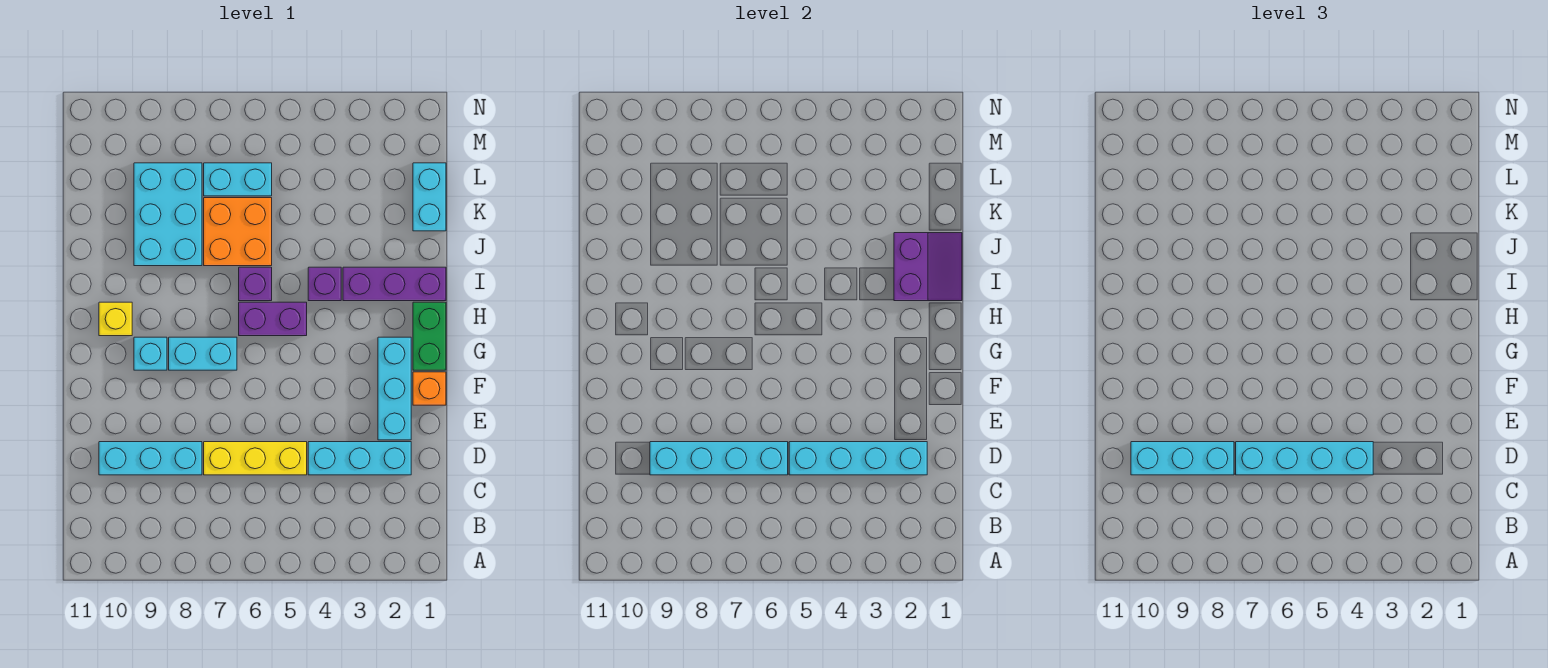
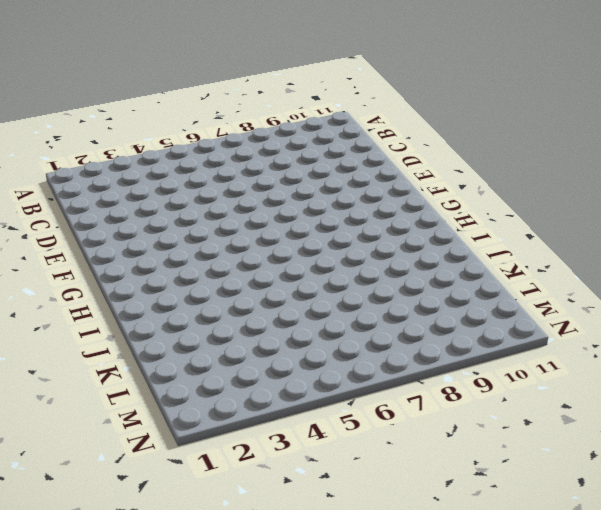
none -> cyan 1x3 brick [308,442,411,475]
none -> yellow 1x3 brick [204,442,307,475]
none -> cyan 1x3 brick [99,442,202,475]

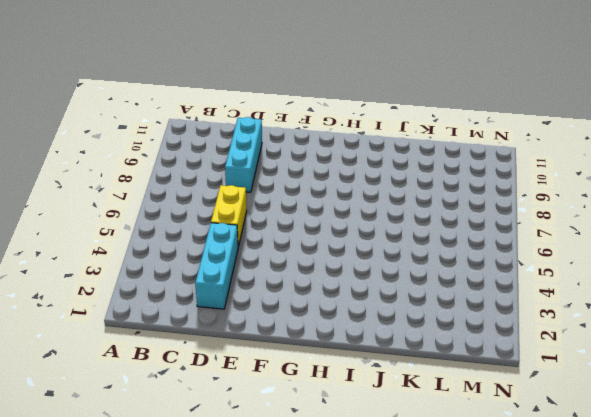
yellow 1x2 brick [211,185,247,247] -> yellow 1x3 brick [204,442,307,475]
none -> cyan 1x3 brick [378,337,411,440]
none -> orange 1x1 brick [413,372,446,405]
none -> green 1x2 brick [413,302,446,370]

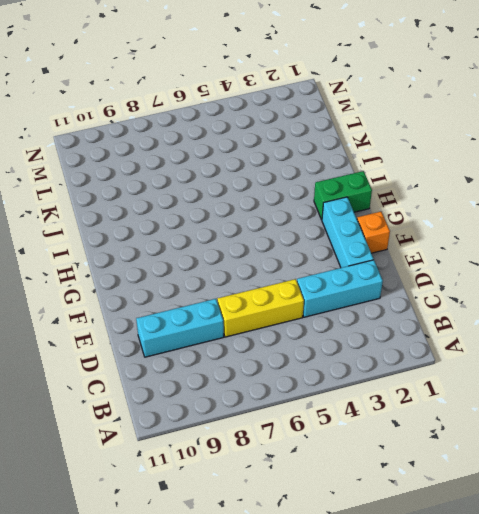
green 1x2 brick [314,171,372,220] -> green 1x2 brick turned to [413,302,446,370]
none -> cyan 1x2 brick [169,337,237,370]
none -> cyan 1x1 brick [134,337,167,370]
none -> purple 1x2 brick [239,302,307,336]

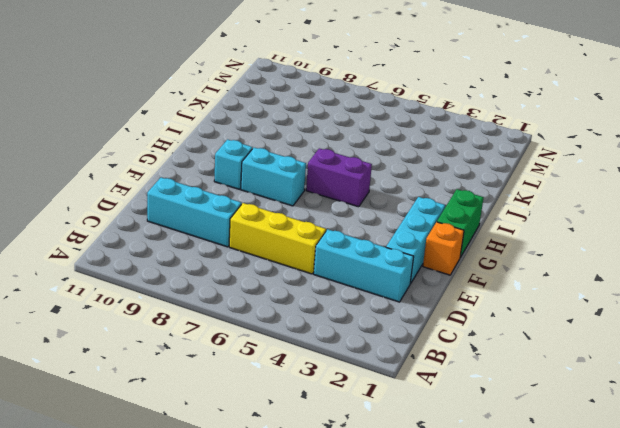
none -> yellow 1x1 brick [99,302,132,336]
none -> purple 1x3 brick [343,267,446,301]
none -> purple 1x1 brick [308,267,341,301]

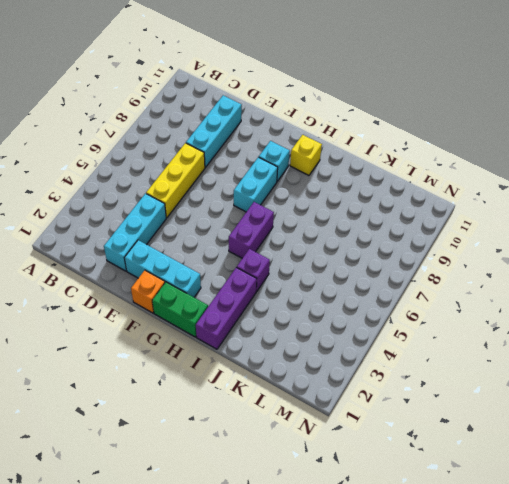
none -> purple 1x1 brick [239,267,272,301]
none -> orange 2x2 brick [204,198,272,266]
none -> cyan 2x3 brick [134,163,202,266]

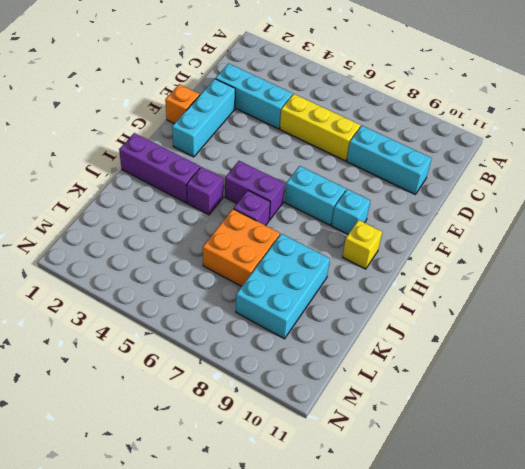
none -> green 1x2 brick [413,302,446,370]
none -> cyan 1x2 brick [413,163,446,231]
none -> cyan 1x2 brick [204,163,272,196]

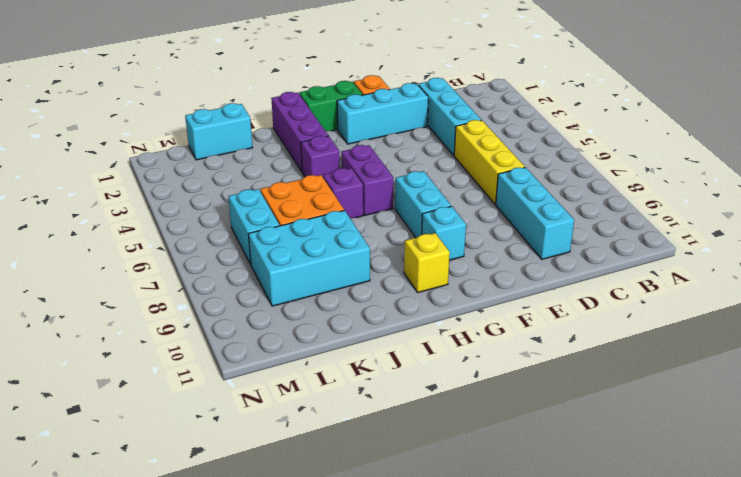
none -> cyan 1x4 brick [789,442,927,475]
none -> cyan 1x4 brick [650,442,788,475]
none -> purple 2x2 slope [894,233,962,301]

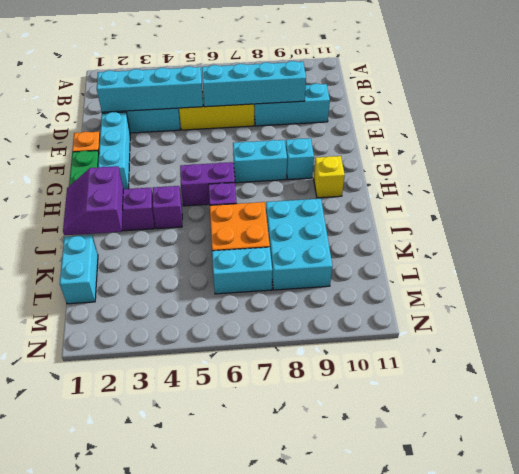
none -> cyan 1x4 brick [1236,442,1373,475]
none -> cyan 1x3 brick [1131,442,1234,475]

